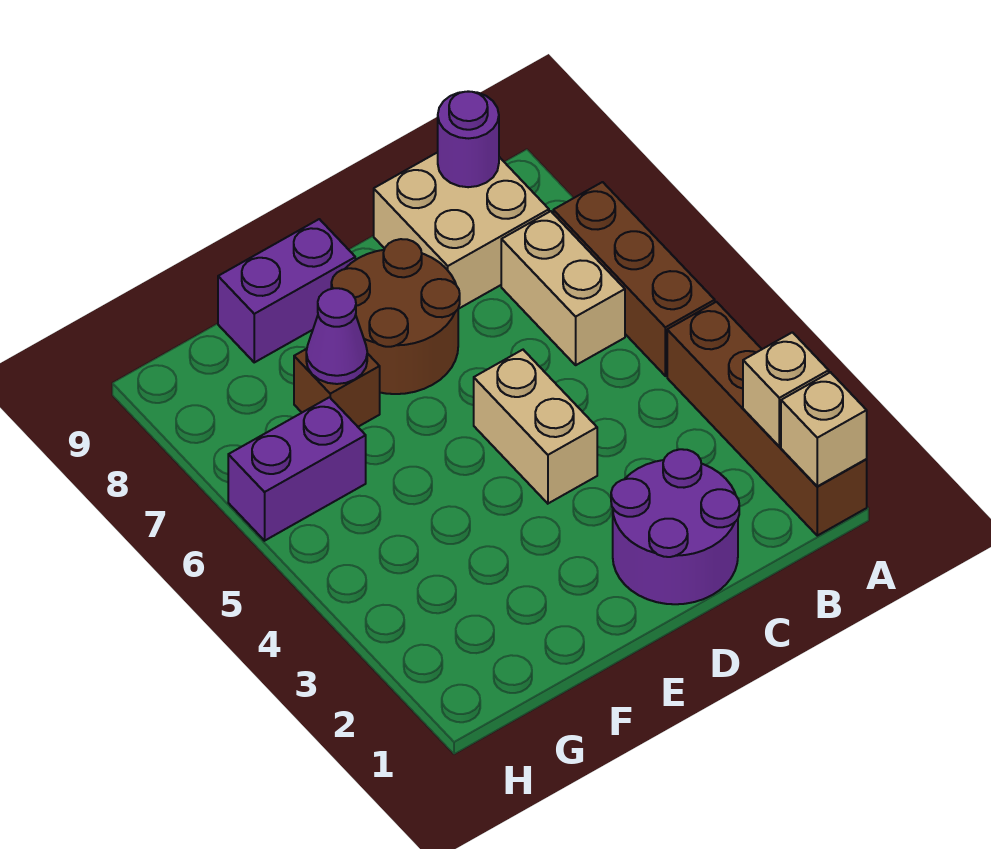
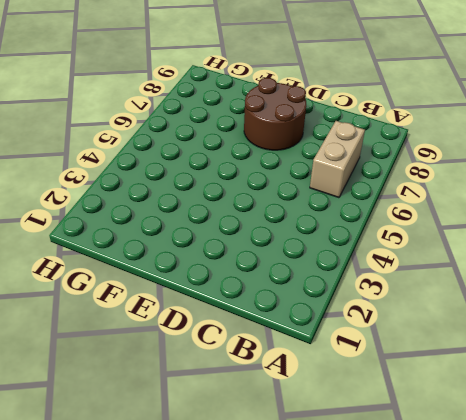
none -> brown 1x4 brick [667,302,867,536]
none -> brown 1x3 brick [553,182,715,376]
none -> tan 2x2 brick [374,152,549,309]

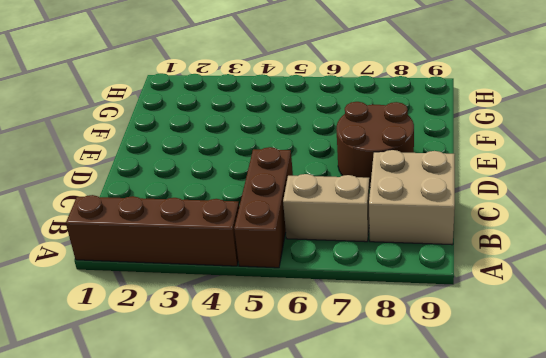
brown 1x3 brick [234,147,293,268] -> brown 1x3 brick turned to [553,182,715,376]
none -> purple 2x2 round brick [611,449,739,604]
none -> tan 1x2 brick [474,350,597,503]
none -> purple 1x2 brick [218,219,355,362]

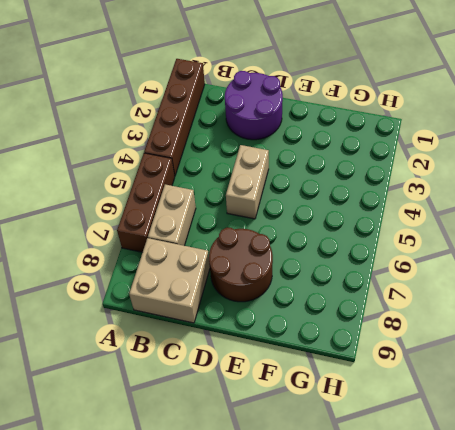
none -> purple 1x2 brick [218,219,355,362]
none -> brown 1x1 brick [294,349,380,427]
none -> purple 1x2 brick [228,397,366,541]

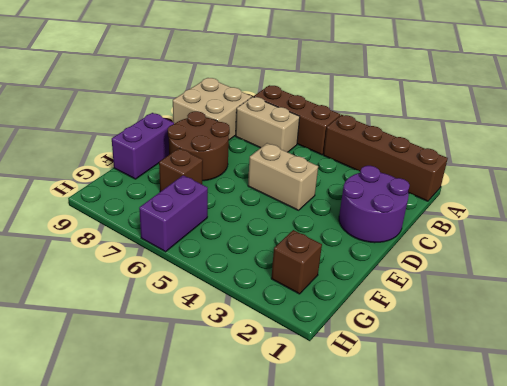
brown 1x1 brick [271,230,322,294] -> none
none -> tan 1x1 brick [781,372,867,486]
none -> tan 1x1 brick [743,332,829,446]
none -> purple 1x1 round brick [438,91,499,187]

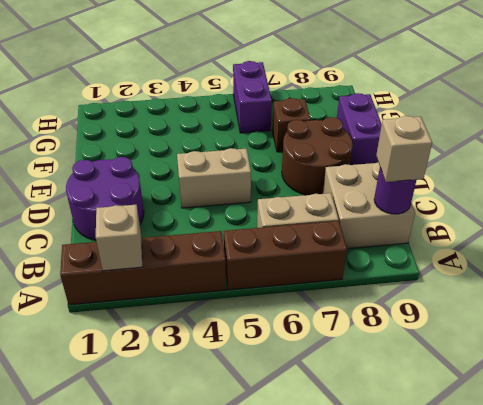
tan 1x1 brick [376,116,432,182] -> tan 1x1 brick moved to [781,372,867,486]
none -> purple 1x1 cone [306,288,367,384]

